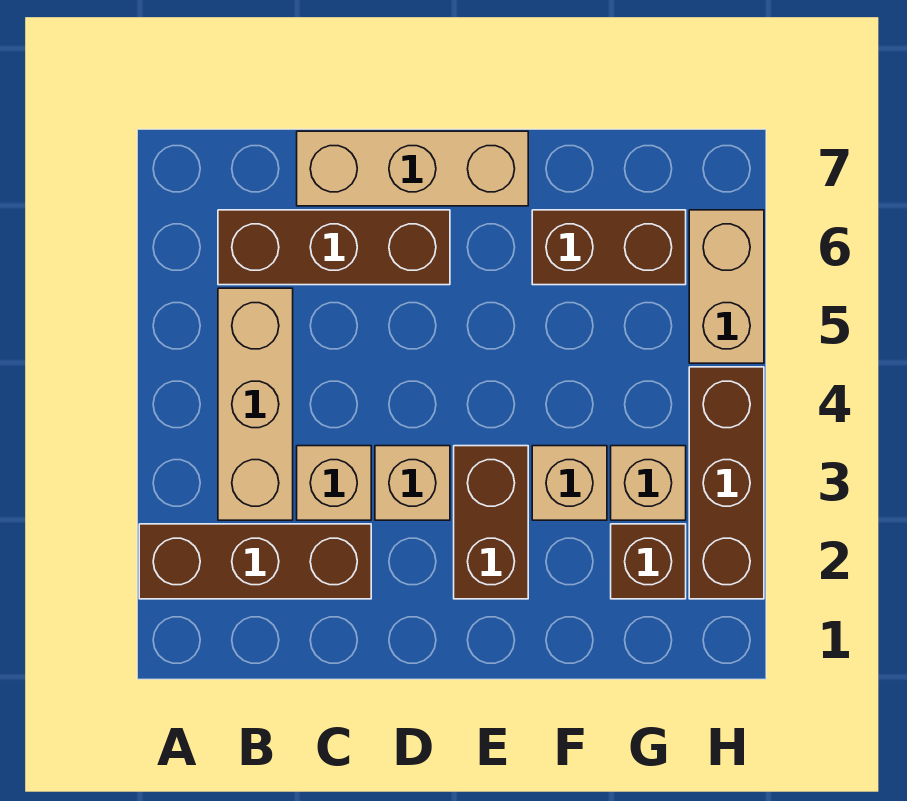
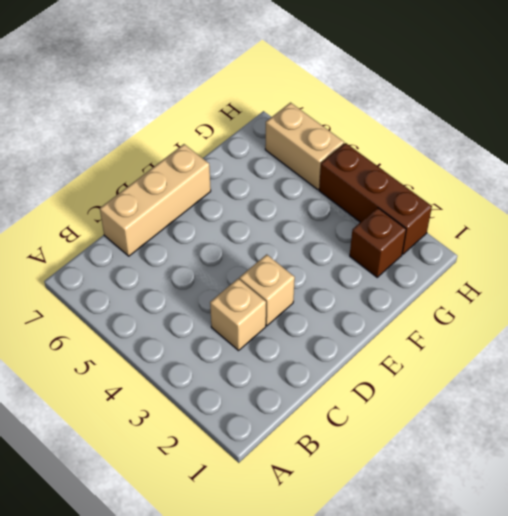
none -> brown 1x3 brick [139,524,371,599]
none -> tan 1x3 brick [218,288,293,520]
none -> brown 1x3 brick [218,210,450,285]

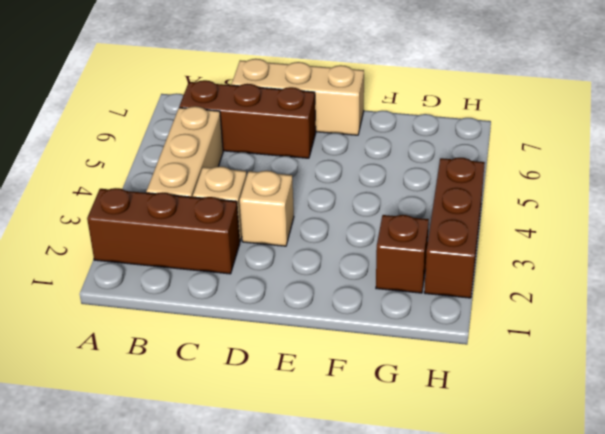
none -> brown 1x2 brick [454,446,528,599]
none -> tan 1x1 brick [532,446,607,520]
none -> brown 1x2 brick [532,210,686,285]

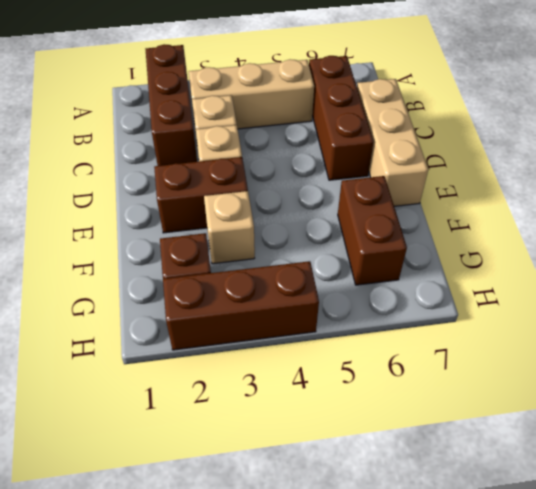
none -> tan 1x1 brick [611,446,686,520]
none -> tan 1x2 brick [689,210,764,363]

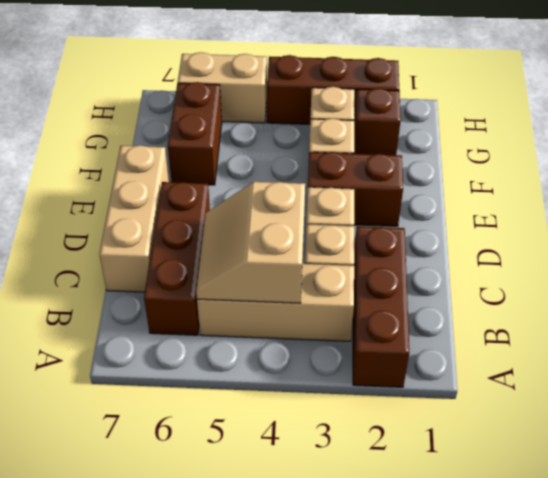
tan 2x2 slope [196,182,305,303] -> none

